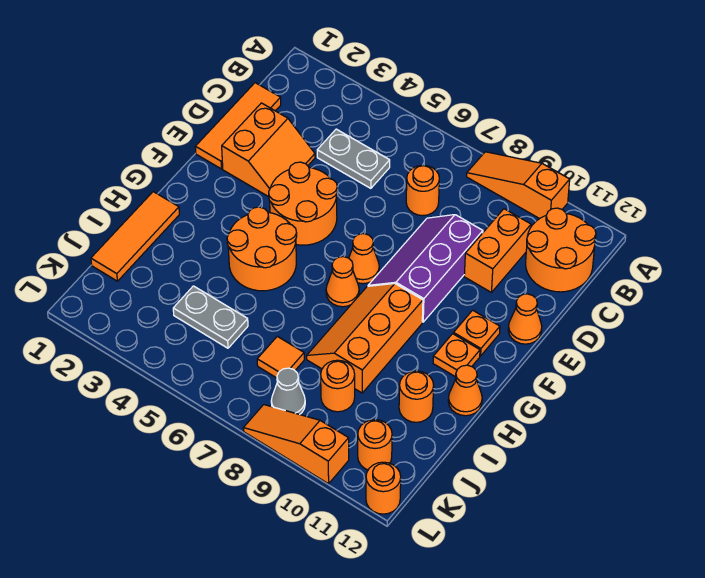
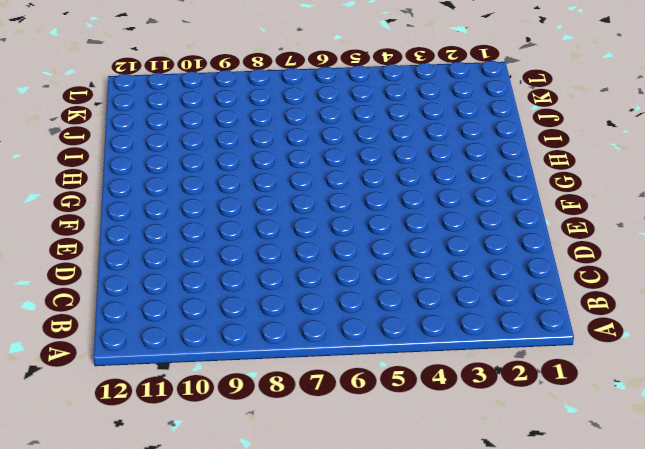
none -> orange 1x3 slope [467,152,570,219]
none -> orange 2x2 round brick [526,208,596,292]
none -> orange 1x3 tile [195,83,281,169]

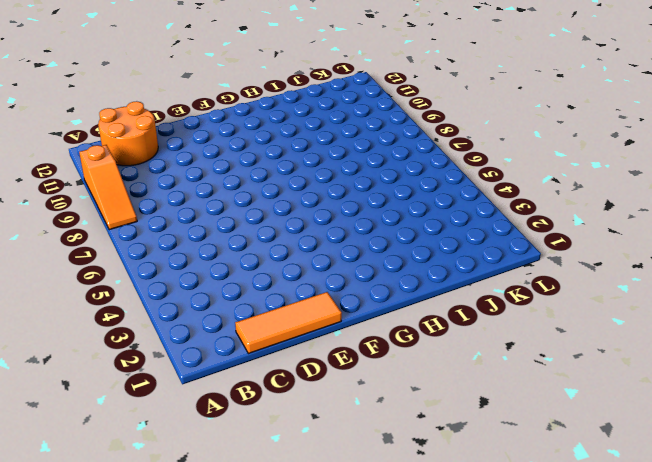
none -> grey 1x2 plate [317,129,390,188]
none -> orange 1x1 round brick [406,165,439,216]
none -> orange 1x2 brick [464,209,531,292]

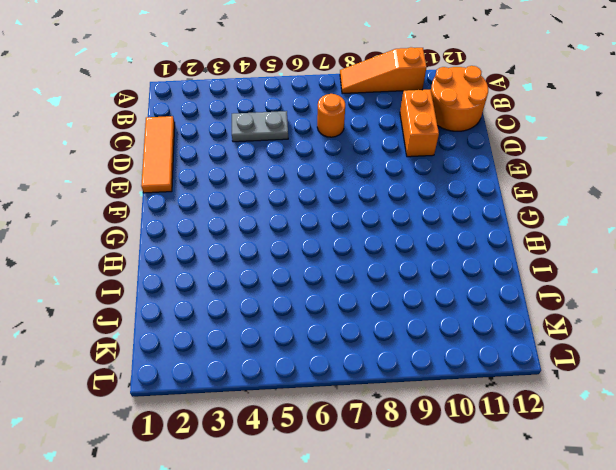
none -> orange 2x2 slope [222,103,315,197]
none -> purple 2x3 slope [368,215,483,322]
none -> orange 2x2 round brick [269,162,337,245]

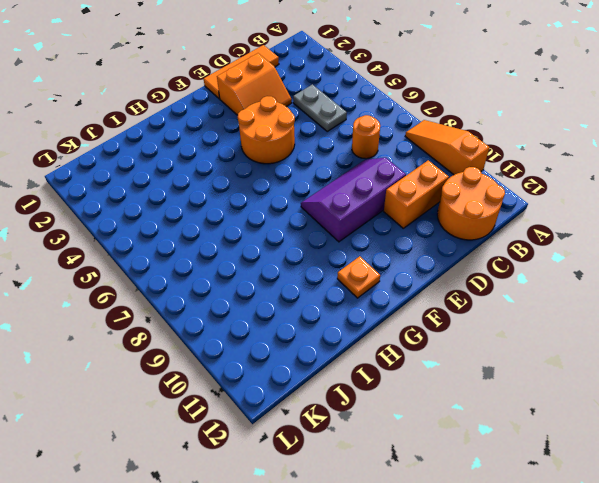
none -> orange 1x1 cone [508,294,542,344]
none -> orange 1x1 cone [349,234,379,284]
none -> orange 1x1 plate [453,310,500,356]

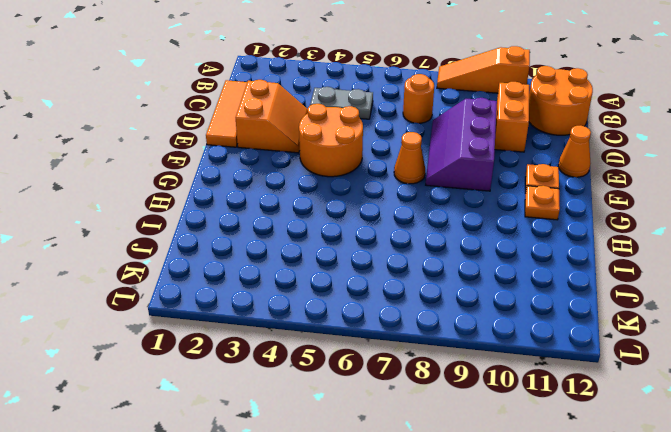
none -> orange 2x2 round brick [227,207,297,291]
none -> orange 1x1 cone [326,257,359,307]
none -> orange 2x3 slope [307,284,423,393]

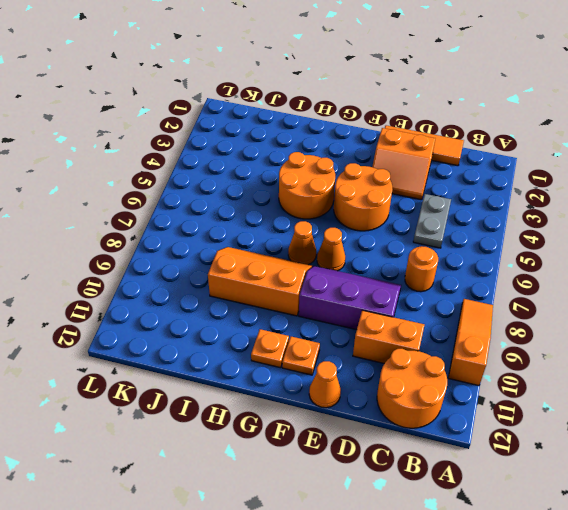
none -> orange 1x3 tile [91,192,179,281]
none -> orange 1x1 cone [448,365,482,416]
none -> orange 1x1 round brick [399,371,434,422]

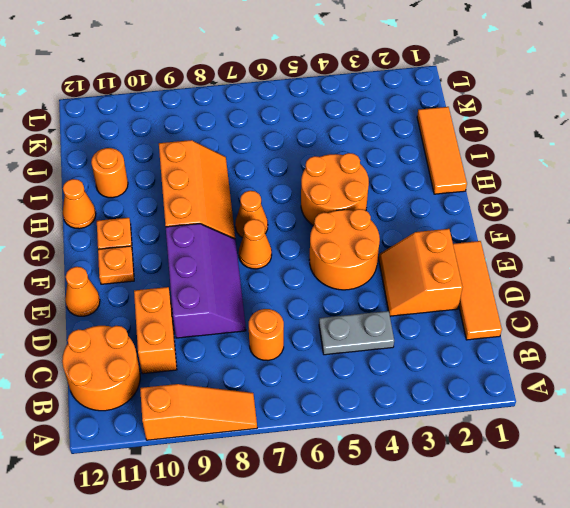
none -> grey 1x2 plate [173,286,248,348]
none -> orange 1x1 tile [257,336,304,378]
none -> orange 1x1 round brick [321,360,355,412]

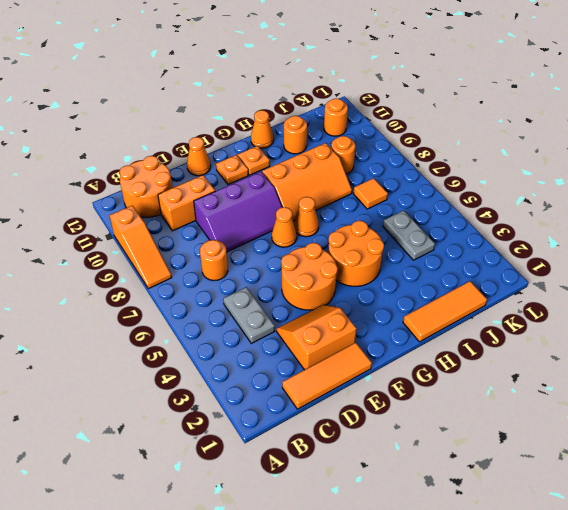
none -> grey 1x1 cone [271,368,305,415]
none -> orange 1x3 slope [243,405,349,484]
none -> orange 1x1 round brick [366,462,401,514]

